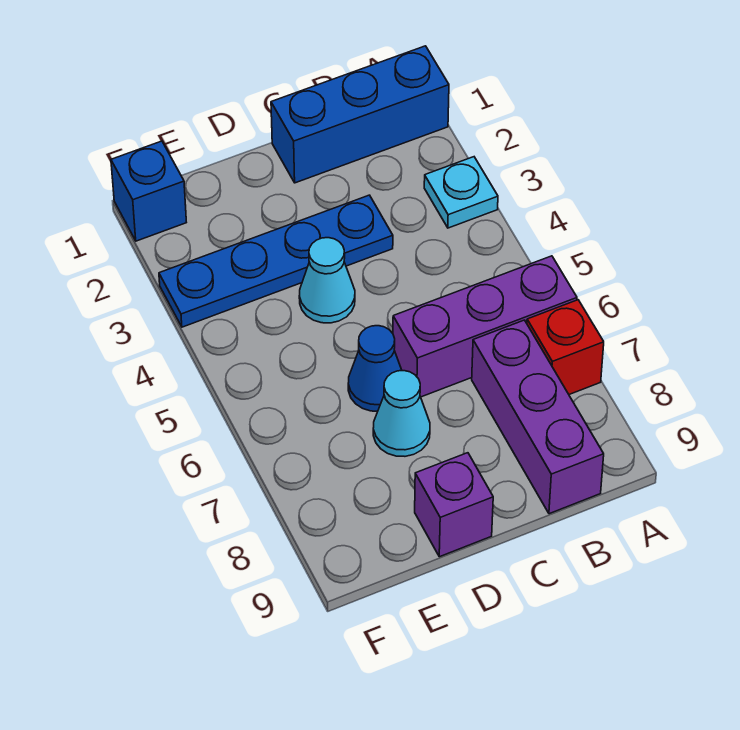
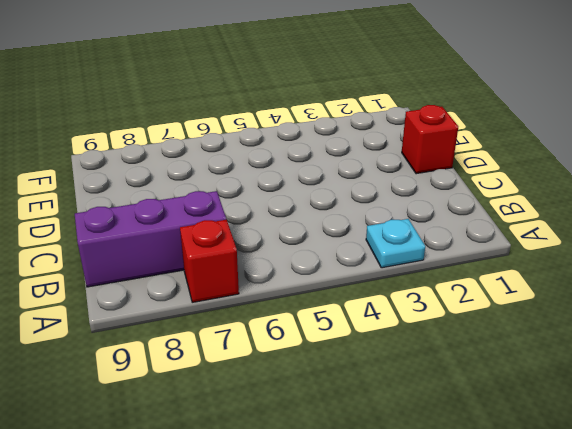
red 1x1 brick [402,105,458,174] -> none
none -> blue 1x3 brick [271,46,449,183]
none -> purple 1x3 brick [393,256,577,397]

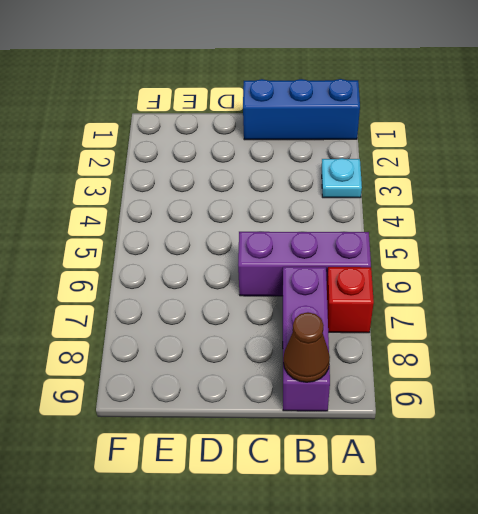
brown 1x1 cone [283,312,330,382] -> none
none -> blue 1x4 plate [159,195,393,327]
none -> cyan 1x1 cone [299,238,355,323]

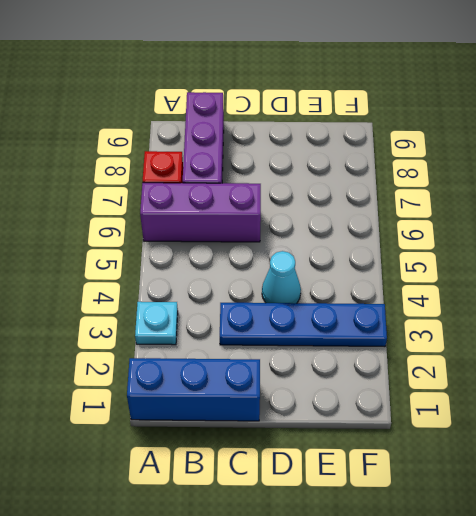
none -> blue 1x1 cone [348,326,402,411]
none -> cyan 1x1 cone [373,371,430,456]

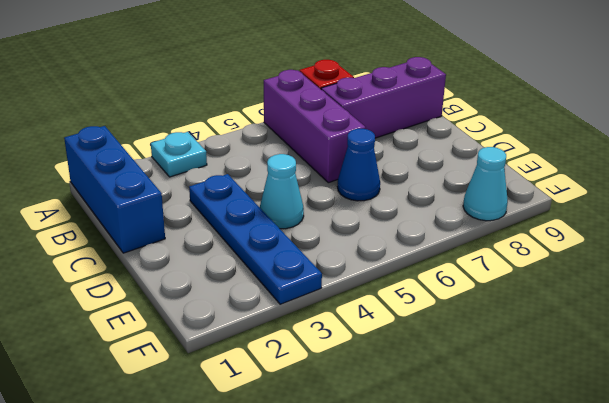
cyan 1x1 cone [463,147,508,221] -> cyan 1x1 cone moved to [373,371,430,456]
none -> purple 1x1 brick [415,453,493,557]
none -> blue 1x1 brick [111,141,186,241]

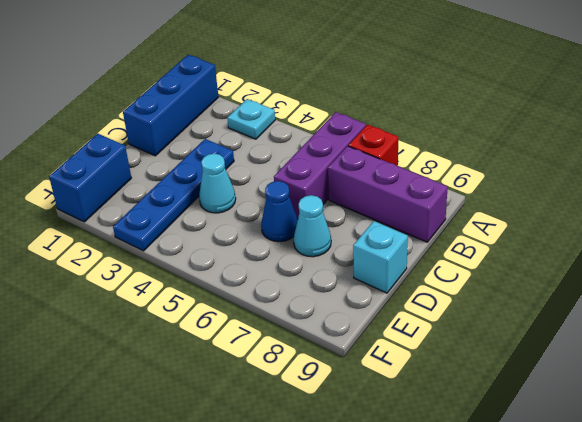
cyan 1x1 brick [353,221,408,293] -> purple 1x1 brick [415,453,493,557]
blue 1x2 brick [49,134,131,222] -> blue 1x1 brick [111,141,186,241]

